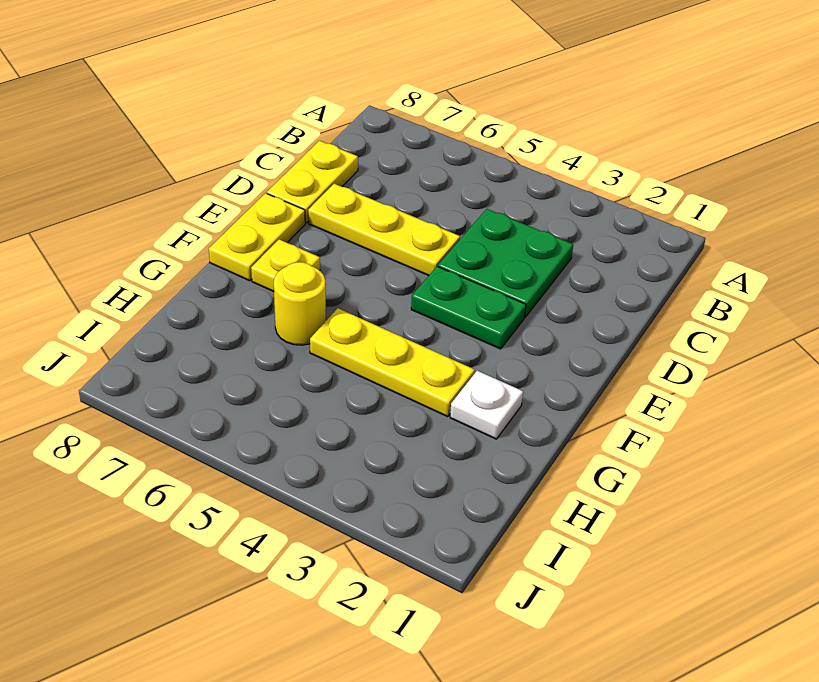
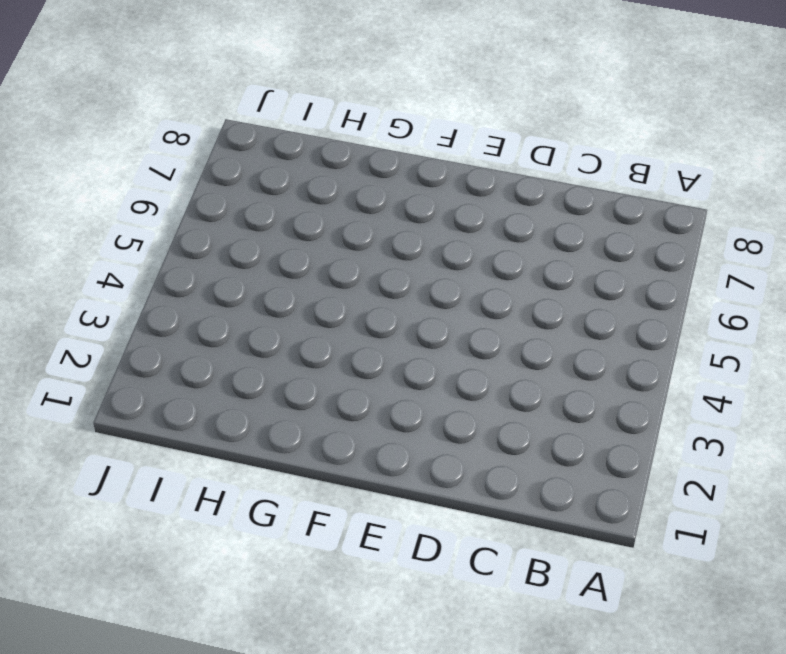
none -> green 2x2 plate [438,209,573,317]
none -> yellow 1x2 plate [267,141,358,223]

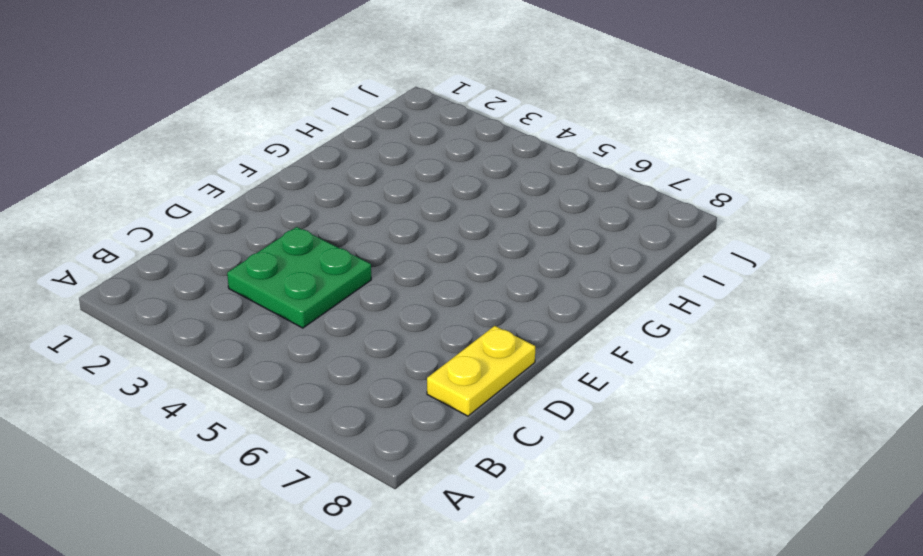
none -> yellow 1x3 plate [308,184,460,276]
none -> green 1x2 plate [411,266,526,349]

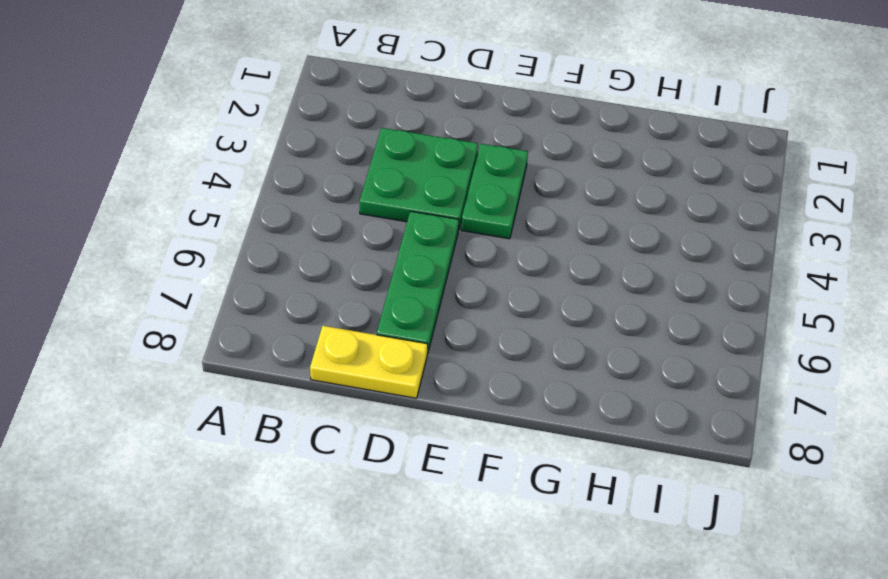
green 1x3 plate [377,211,459,354] -> yellow 1x3 plate [308,184,460,276]
none -> yellow 1x2 plate [209,193,305,281]
none -> yellow 1x1 plate [251,239,320,292]

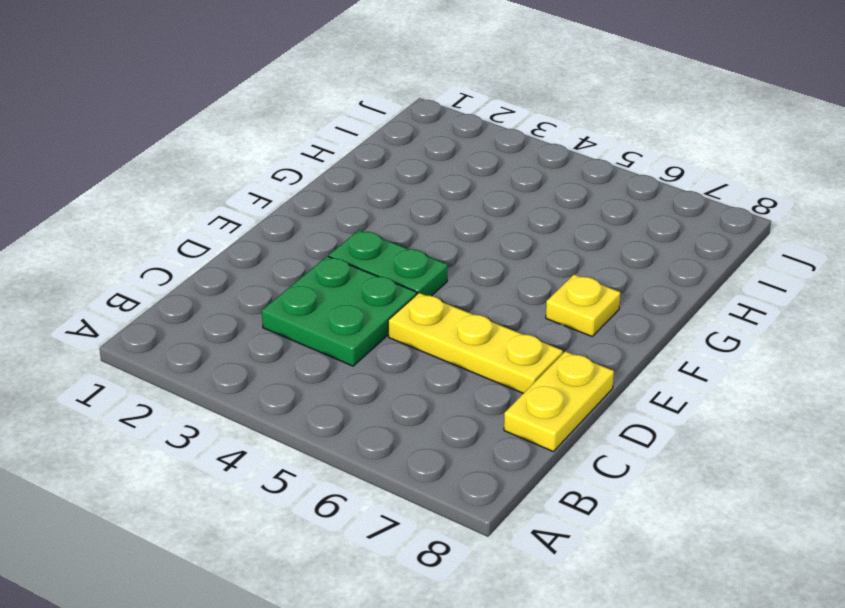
none -> yellow 1x2 plate [209,193,305,281]
none -> white 1x1 plate [450,371,523,439]

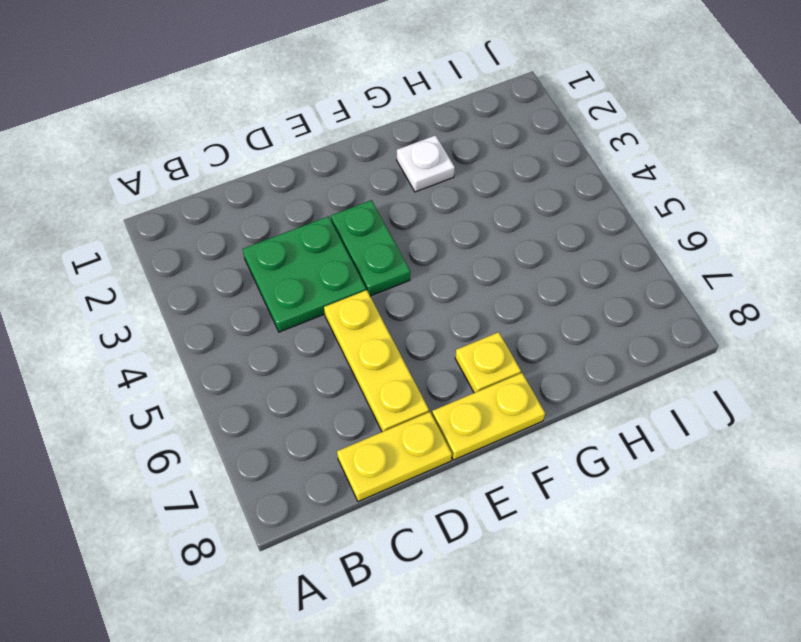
none -> yellow 1x3 plate [310,308,475,417]
none -> yellow 1x1 round brick [274,262,326,345]

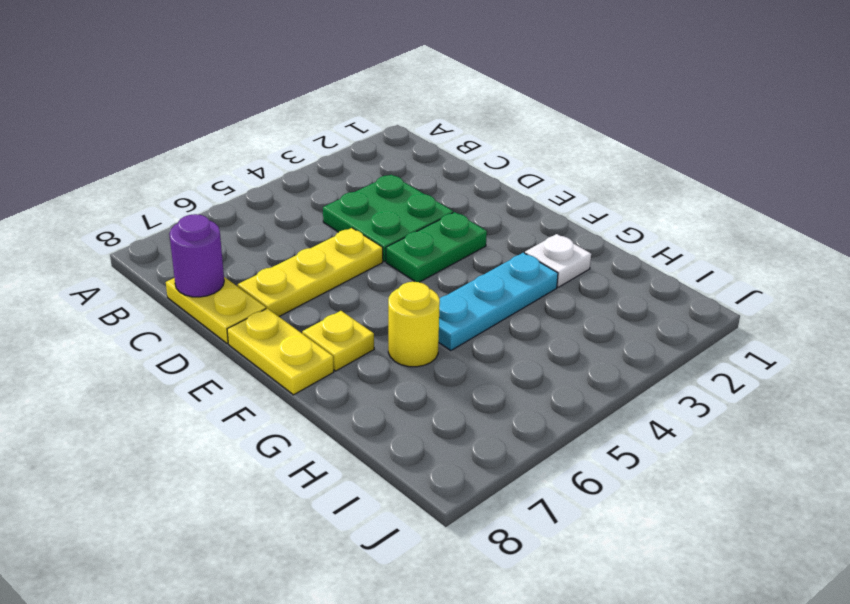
purple 1x1 round brick [169,214,224,297] -> none
cyan 1x3 plate [439,253,558,351] -> yellow 1x3 plate [310,308,475,417]

